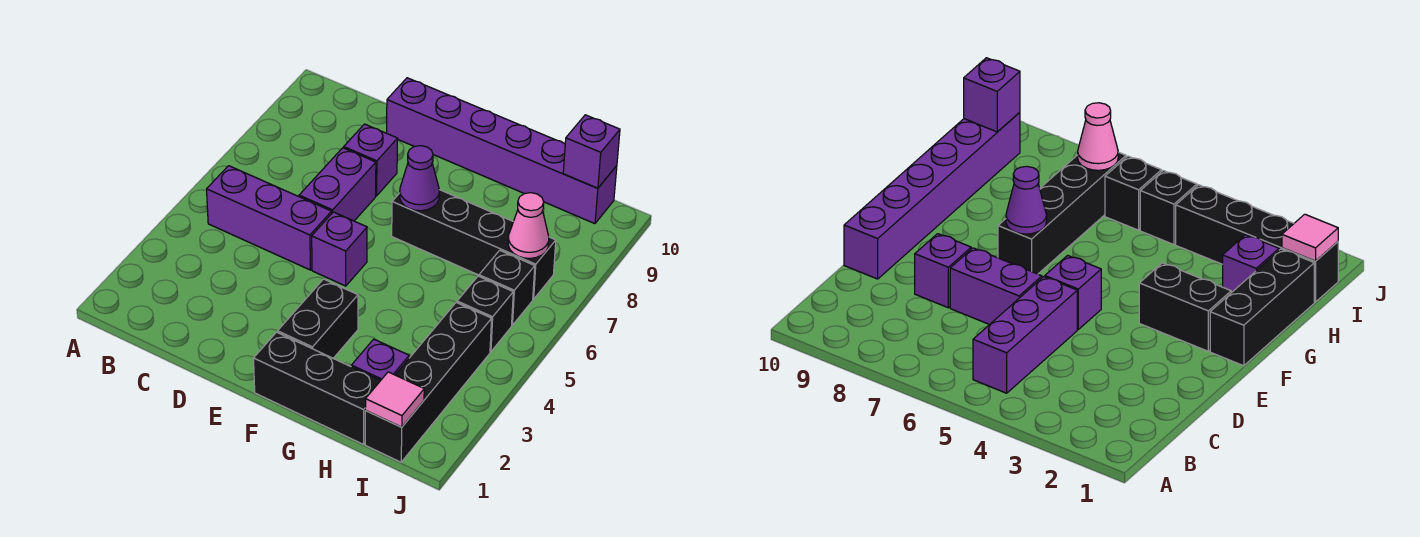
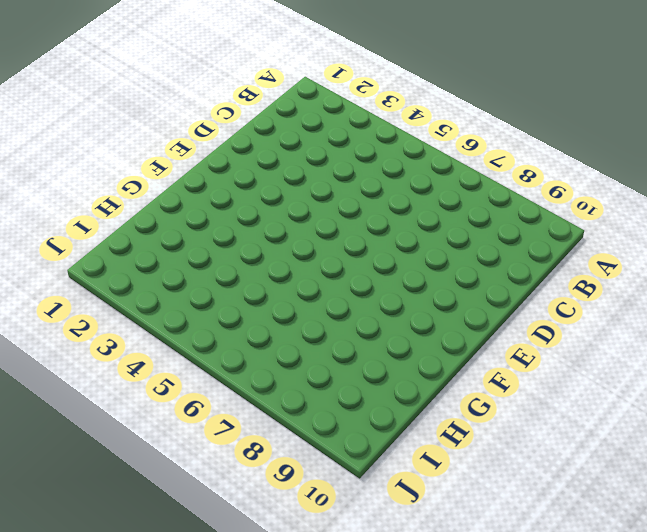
none -> purple 1x3 brick [207,166,332,270]
none -> purple 1x2 brick [299,148,376,221]
none -> purple 1x1 brick [344,124,398,196]

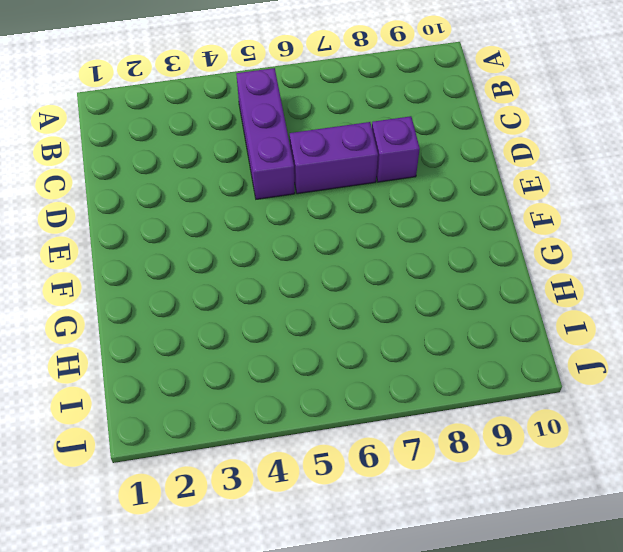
none -> purple 1x6 brick [387,78,617,224]
none -> purple 1x1 brick [312,212,367,286]
none -> black 1x3 brick [254,332,381,444]

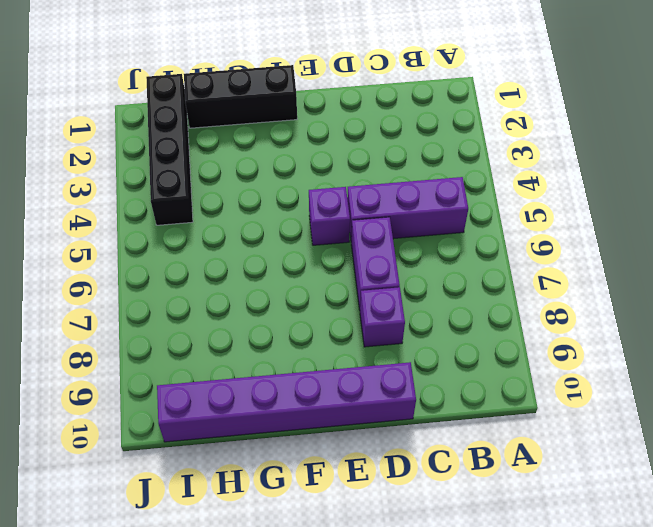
none -> black 1x2 brick [278,279,358,358]
none -> black 1x4 brick [392,190,556,299]
none -> purple 1x1 brick [351,339,409,380]

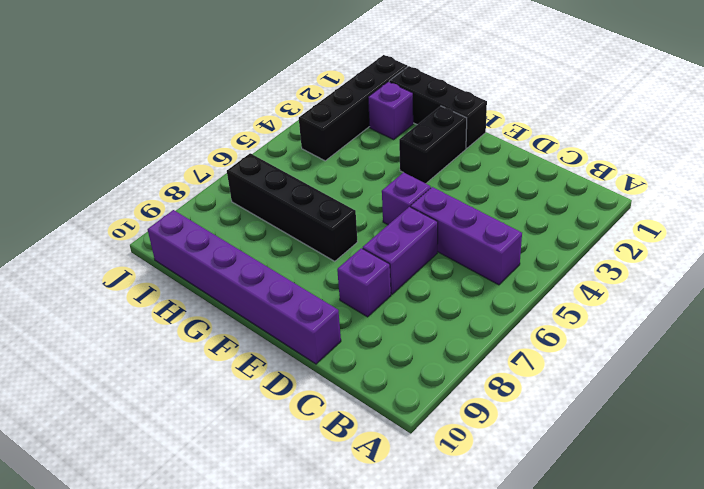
none -> black 1x1 brick [457,276,513,352]
none -> black 1x1 brick [479,250,535,325]
none -> purple 1x1 cone [400,146,439,211]

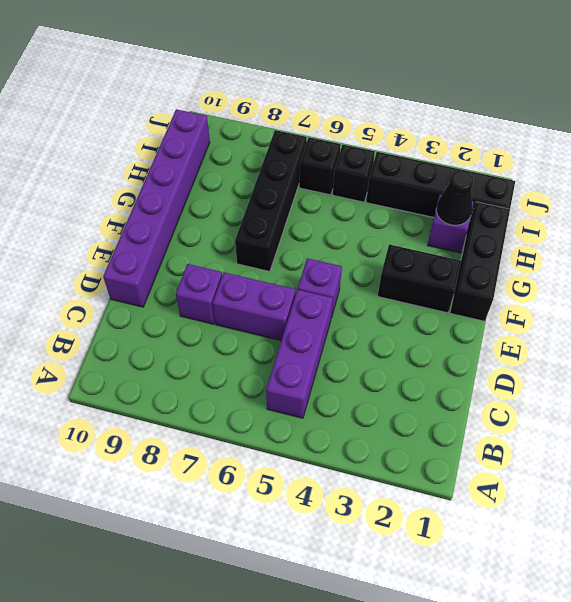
black 1x1 cone [436,171,474,225] -> none
none -> purple 1x1 cone [400,146,439,211]
none -> pink 1x1 tile [365,372,424,427]
none -> pink 1x1 cone [508,193,549,258]

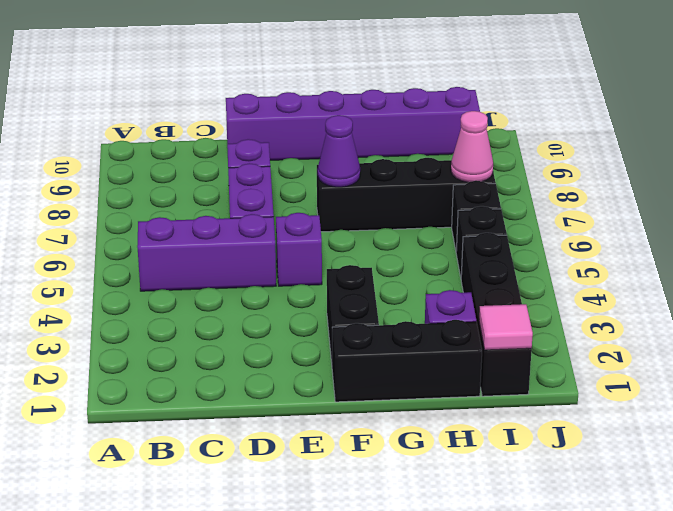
none -> purple 1x1 brick [563,115,620,188]

